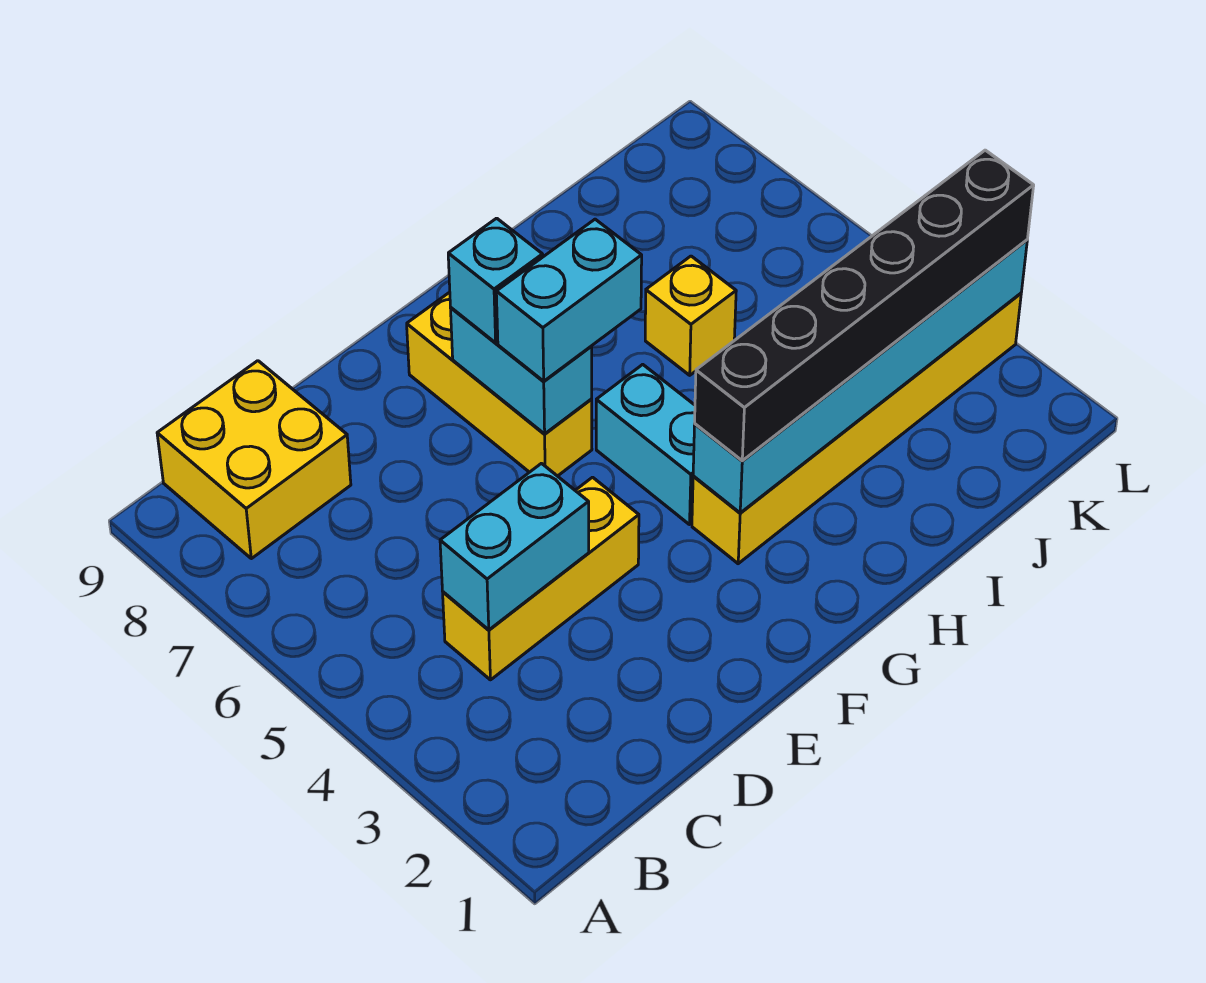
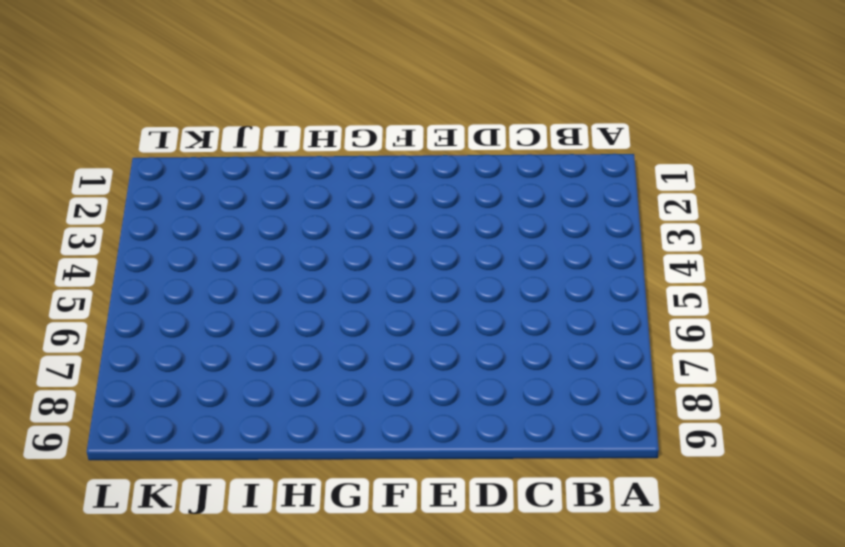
none -> yellow 2x2 brick [157,361,351,559]
none -> yellow 1x3 brick [443,477,639,680]
none -> yellow 1x3 brick [407,292,592,476]

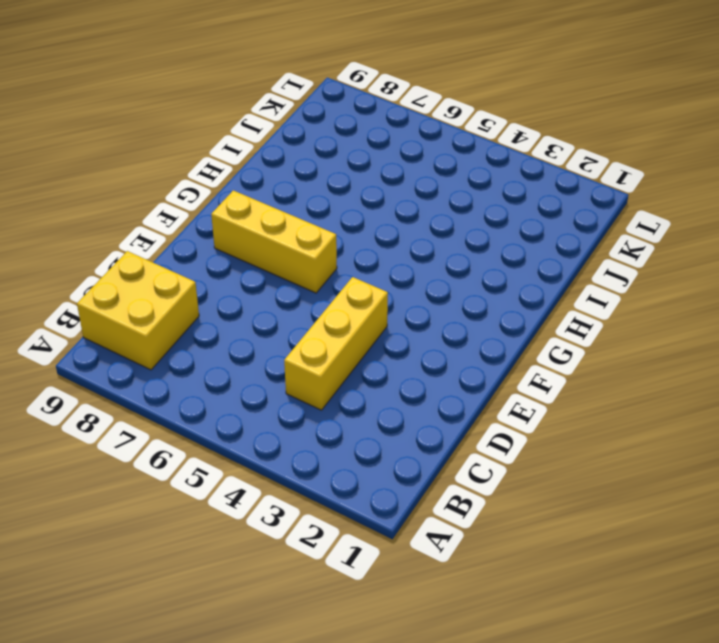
none -> yellow 1x6 brick [692,293,1021,564]
none -> cyan 1x2 brick [596,364,695,525]
none -> yellow 1x1 brick [645,256,736,375]

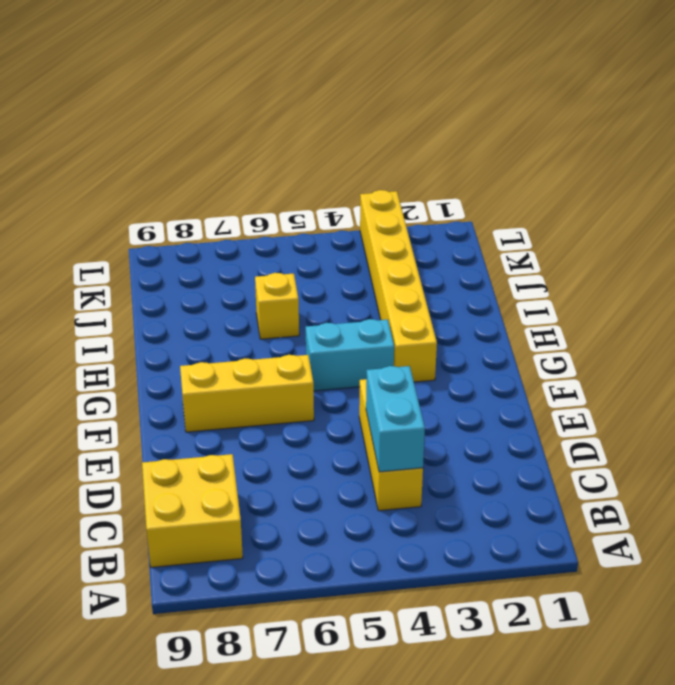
none -> cyan 1x2 brick [451,308,592,434]
none -> cyan 1x6 brick [693,240,1027,513]
none -> cyan 1x2 brick [496,219,642,381]

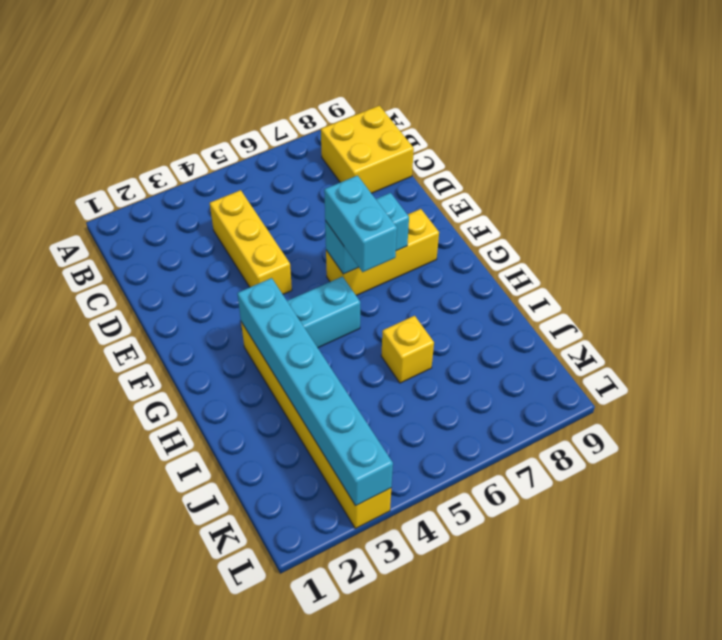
none -> cyan 1x2 brick [440,463,589,630]
none -> cyan 1x1 brick [448,218,543,343]
none -> black 1x6 brick [695,150,1034,461]

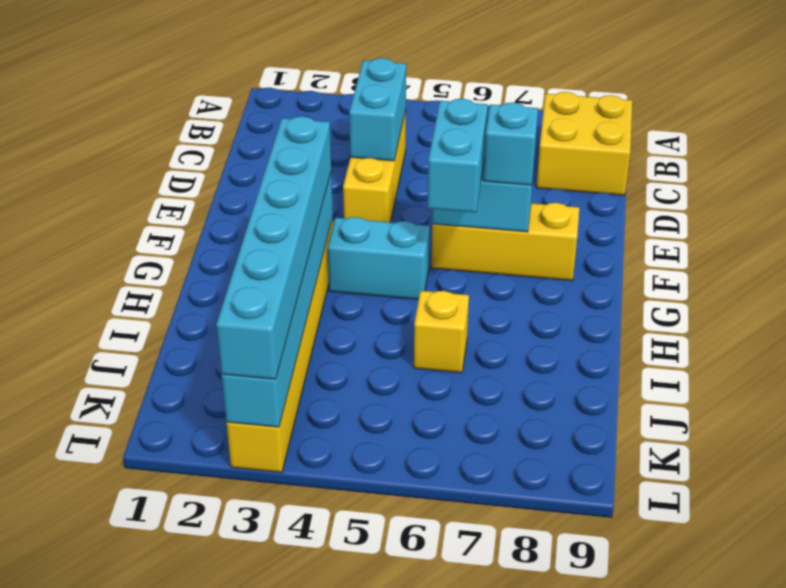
cyan 1x6 brick [216,116,331,379] -> black 1x6 brick [695,150,1034,461]

